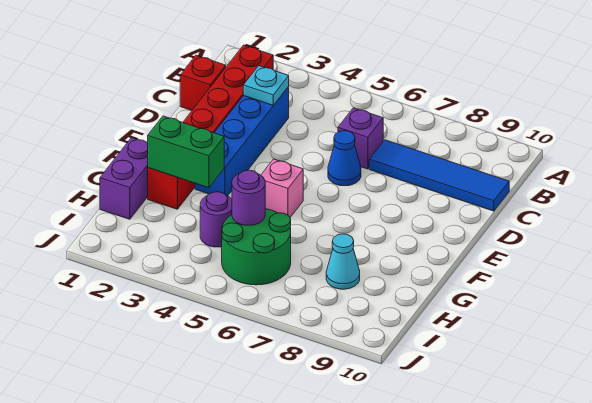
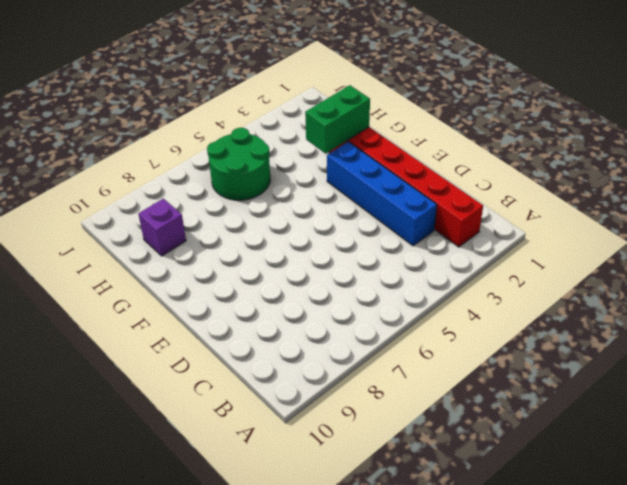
purple 1x1 brick [138,199,186,256] -> purple 1x1 brick moved to [338,108,383,169]
none -> red 1x1 brick [180,55,226,110]
none -> blue 1x4 tile [369,140,509,211]
none -> blue 1x1 cone [328,131,361,186]

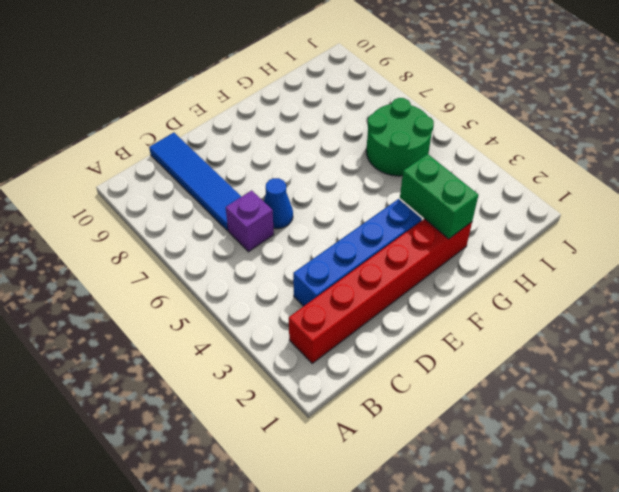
none -> red 1x1 brick [180,55,226,110]
none -> pink 1x1 brick [261,159,303,217]
none -> purple 1x2 brick [100,138,148,219]

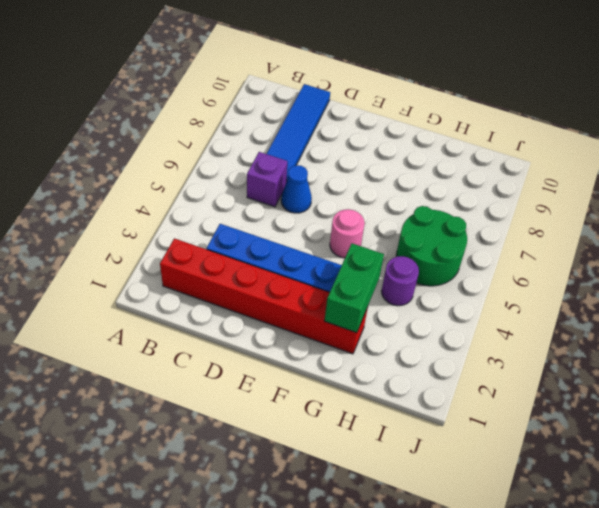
pink 1x1 round brick [330,209,365,258] -> pink 1x1 brick [261,159,303,217]
none -> red 1x1 brick [180,55,226,110]
none -> purple 1x2 brick [100,138,148,219]
none -> cyan 1x1 cone [326,234,360,289]

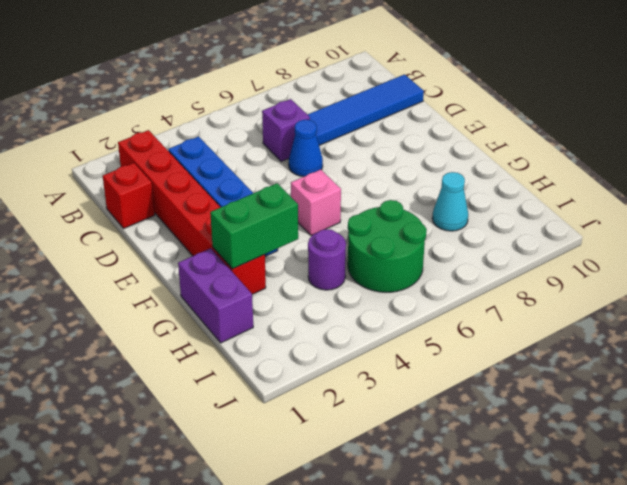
none -> cyan 1x1 plate [243,66,289,105]
none -> purple 1x1 round brick [232,170,265,225]

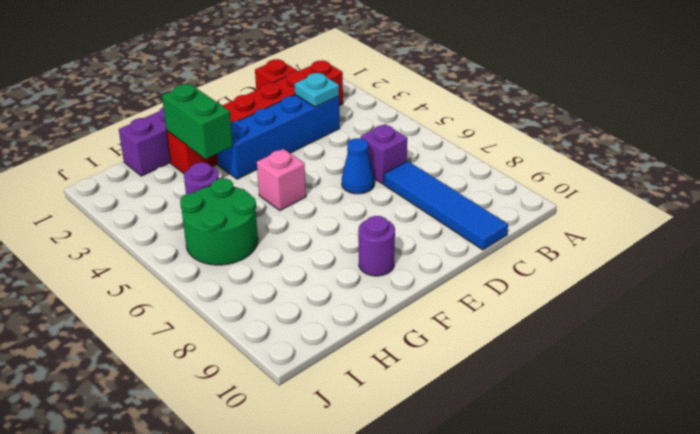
purple 1x1 round brick [358,216,395,276] -> purple 1x1 round brick moved to [232,170,265,225]
none -> cyan 1x1 cone [326,234,360,289]

